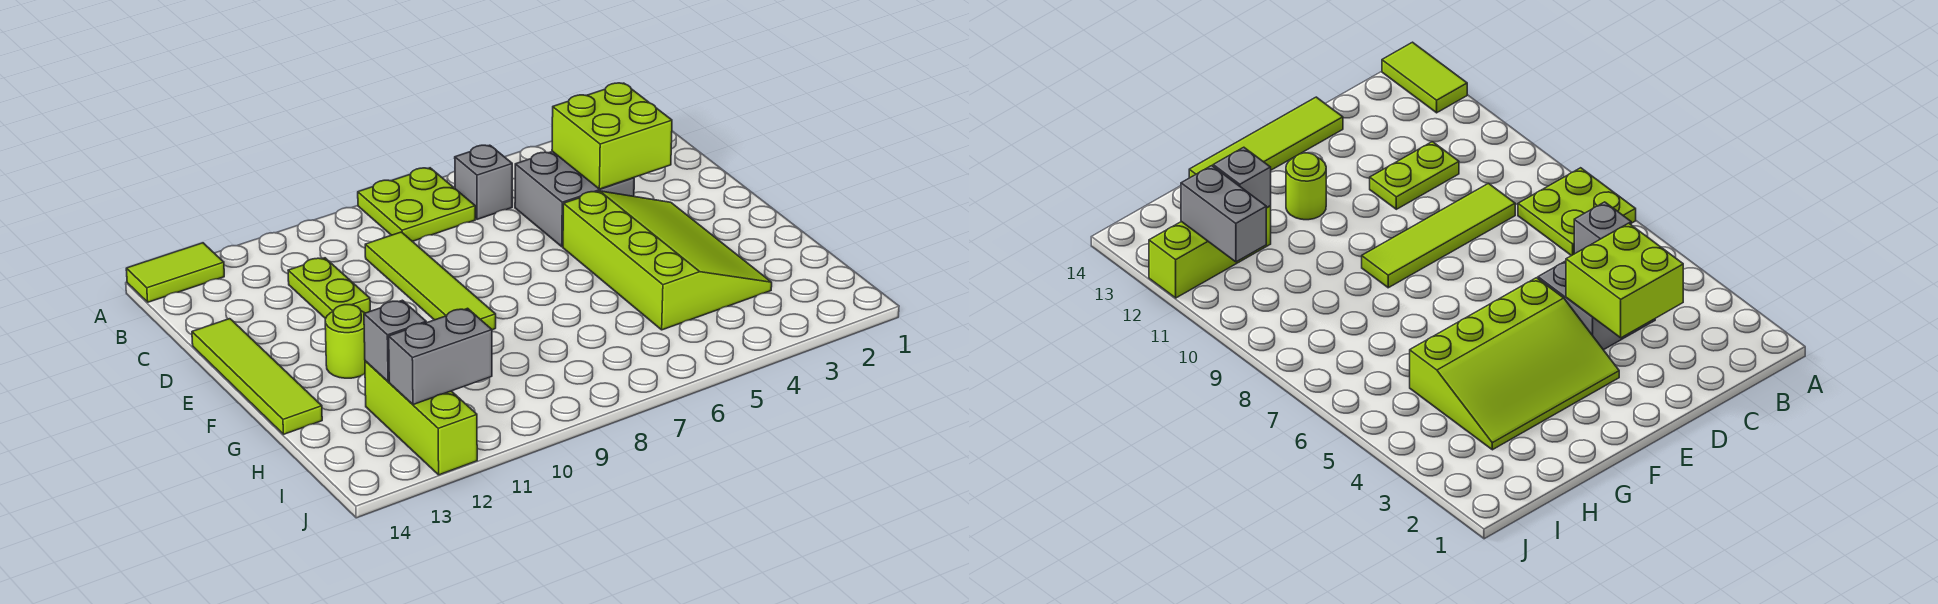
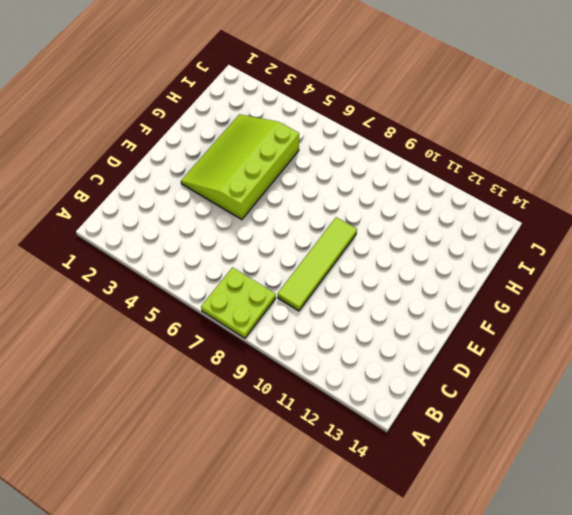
none -> lime 1x2 tile [126,243,224,302]
none -> grey 1x1 brick [455,145,512,219]
none -> grey 2x2 brick [515,151,634,247]

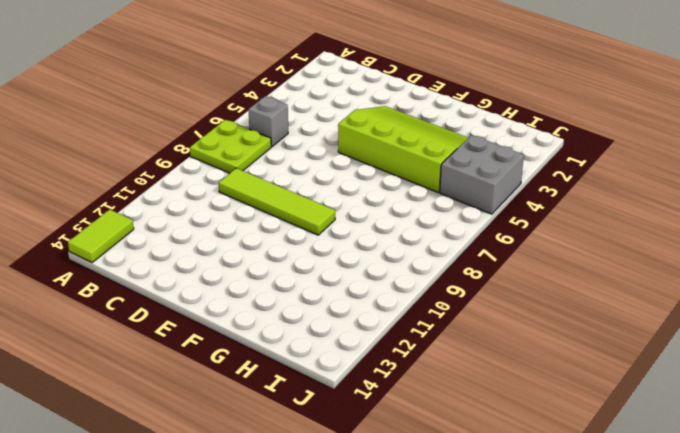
grey 2x2 brick [440,135,524,214] -> grey 2x2 brick moved to [515,151,634,247]
none -> lime 1x2 plate [288,258,370,319]
none -> lime 1x4 tile [192,319,322,434]
none -> lime 1x1 round brick [325,305,365,378]

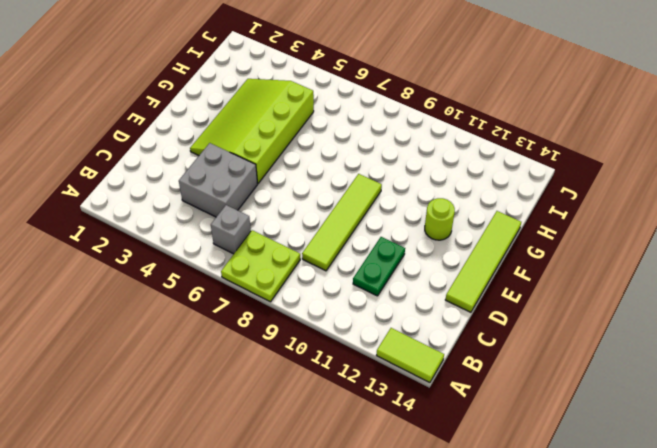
green 1x2 plate [353,237,405,296] -> lime 1x2 plate [288,258,370,319]
none -> lime 1x3 brick [365,361,477,475]
none -> lime 2x2 brick [552,83,672,189]
none -> grey 1x1 brick [364,300,426,382]

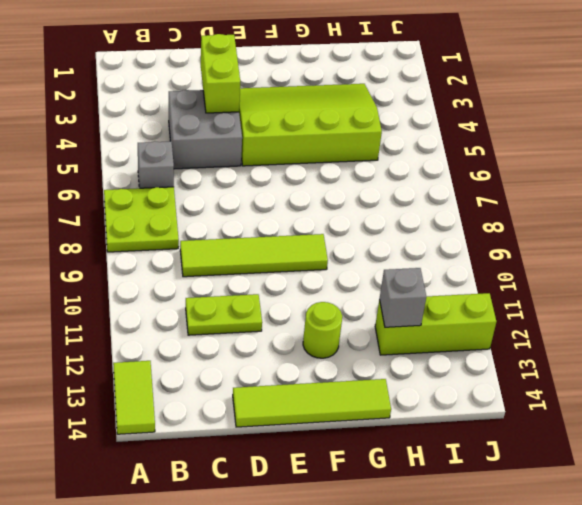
lime 1x2 brick [201,34,240,113] -> lime 2x2 brick [552,83,672,189]
none -> grey 1x2 brick [389,308,492,405]

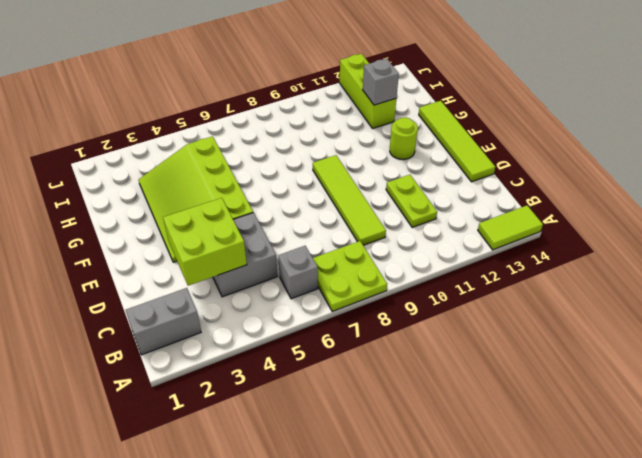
grey 1x2 brick [126,288,201,355] -> grey 1x2 brick moved to [389,308,492,405]

